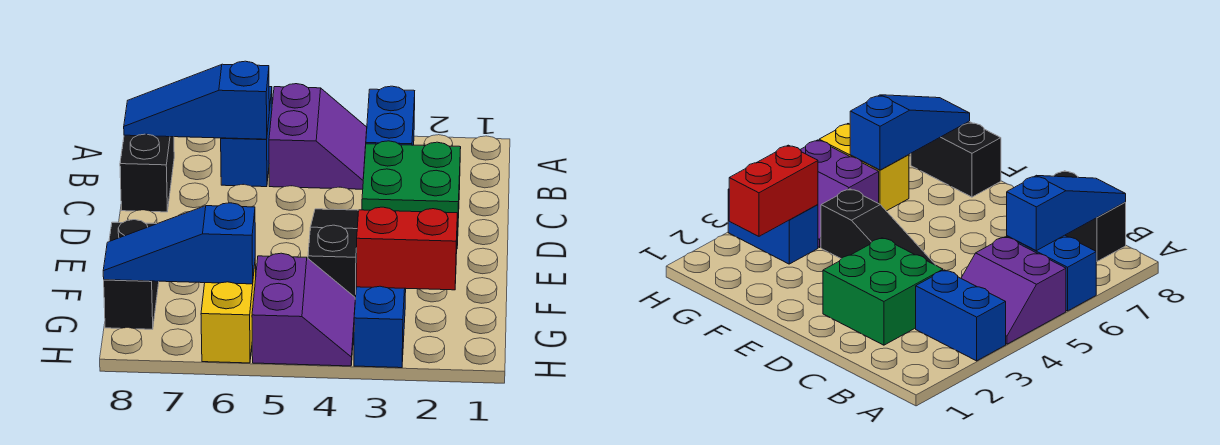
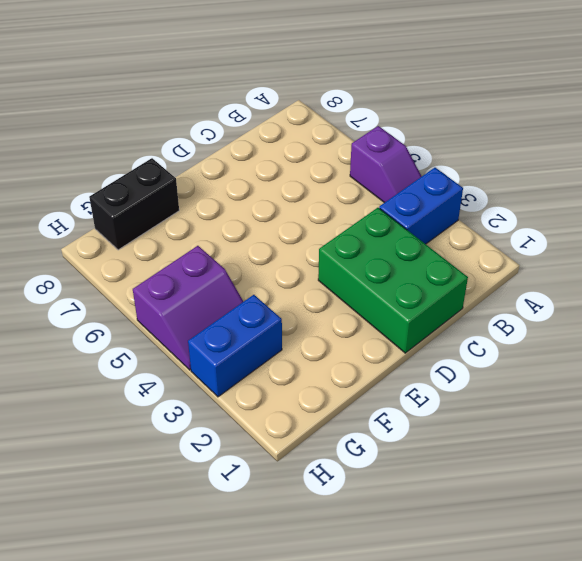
purple 1x2 slope [350,126,422,203] -> purple 2x2 slope [269,84,367,189]
green 2x3 brick [318,208,468,353] -> green 2x2 brick [362,141,461,245]
none -> blue 1x2 brick [221,87,272,187]
none -> black 1x2 brick [120,134,174,212]
none -> black 1x3 slope [308,209,359,299]

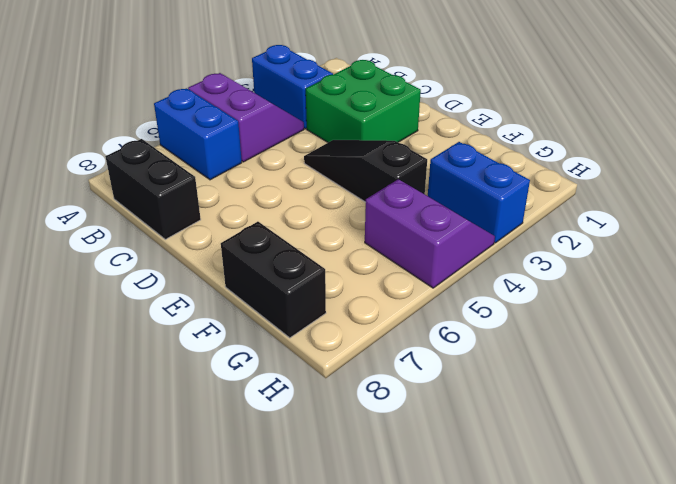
none -> yellow 1x2 brick [201,265,256,363]
none -> blue 1x3 slope [124,61,269,139]
none -> red 1x2 brick [356,207,457,290]

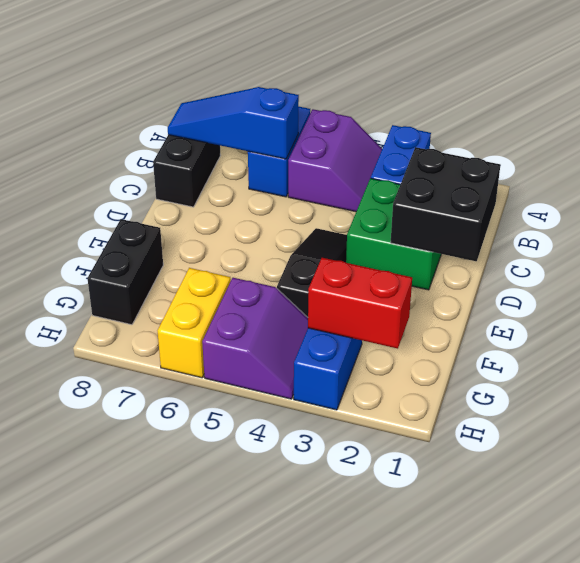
black 2x2 brick [391,147,500,261] -> none
none -> blue 1x3 slope [103,203,255,284]

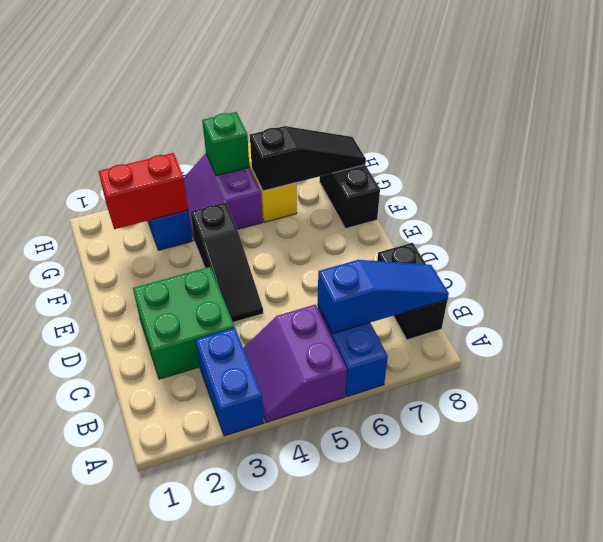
black 1x3 slope [250,126,366,191] -> blue 1x3 slope [103,203,255,284]
green 1x1 brick [202,112,249,176] -> none

